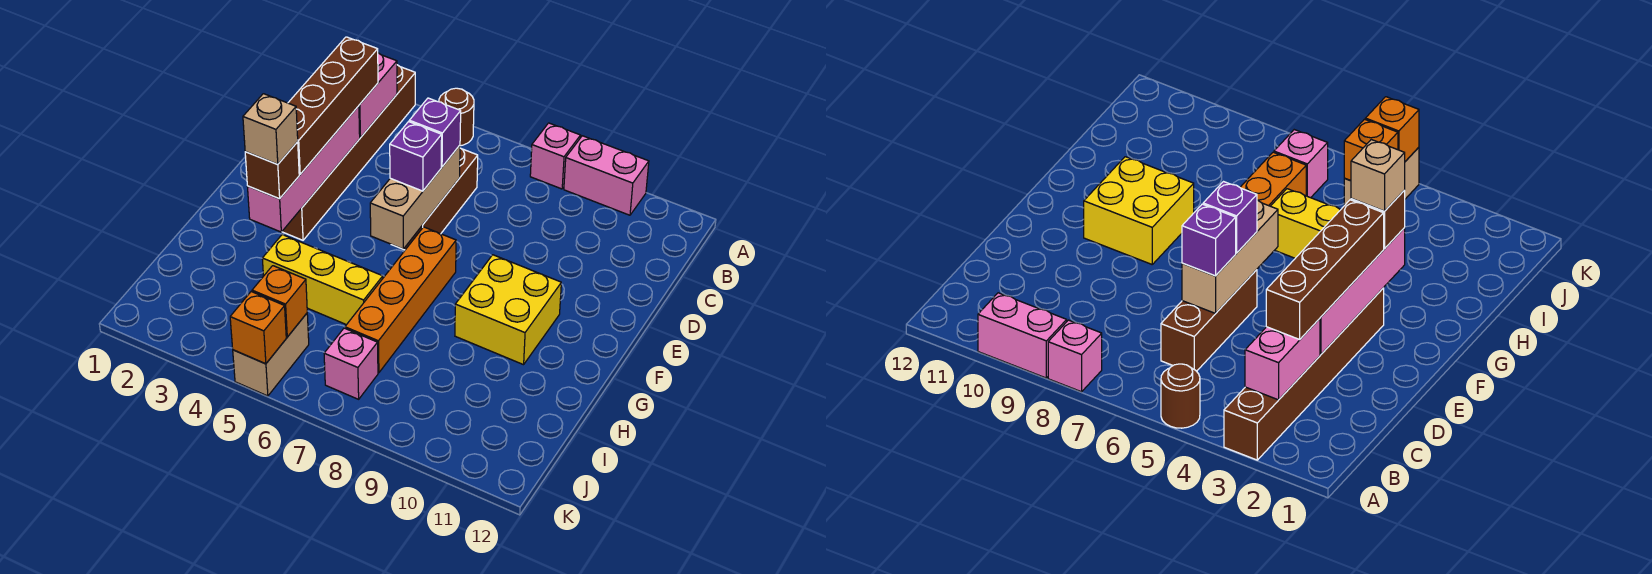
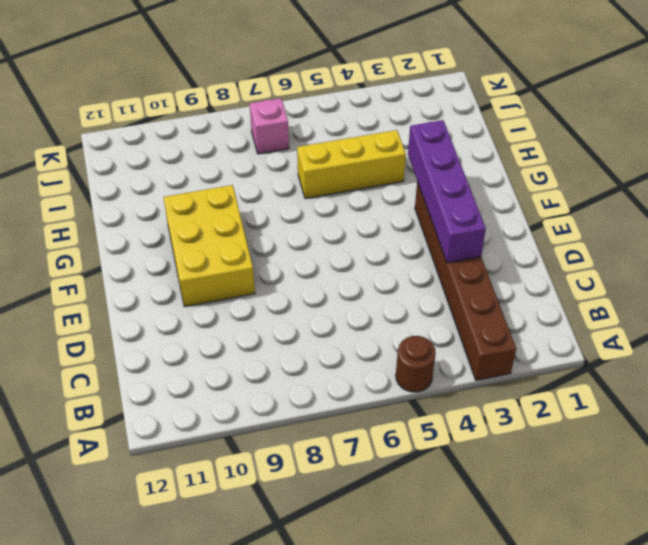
purple 1x4 brick [408,120,486,263] -> pink 1x4 brick [247,106,360,232]
yellow 2x3 brick [164,185,255,307] -> yellow 2x2 brick [455,255,561,365]
none -> pink 1x1 brick [530,123,581,189]
none -> pink 1x2 brick [564,136,649,215]
none -> brown 1x3 brick [403,148,478,250]

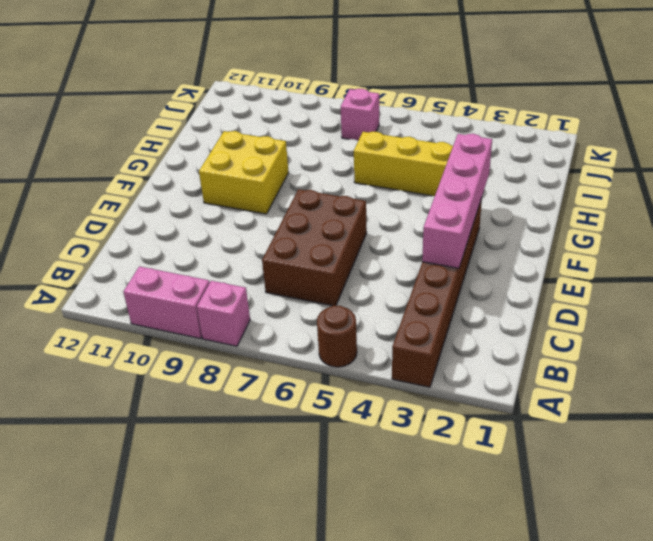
brown 2x3 brick [262,189,367,306] -> brown 1x3 brick [403,148,478,250]
none -> orange 1x4 brick [345,227,456,373]
none -> tan 1x2 brick [233,313,309,396]
none -> pink 1x2 brick [359,53,397,138]

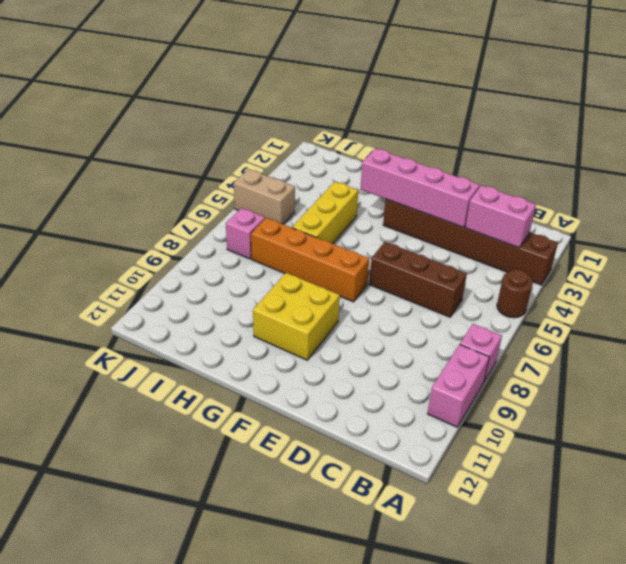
none -> tan 1x3 brick [370,145,460,249]
none -> orange 1x1 brick [252,266,307,337]
none -> orange 1x1 brick [230,292,286,364]

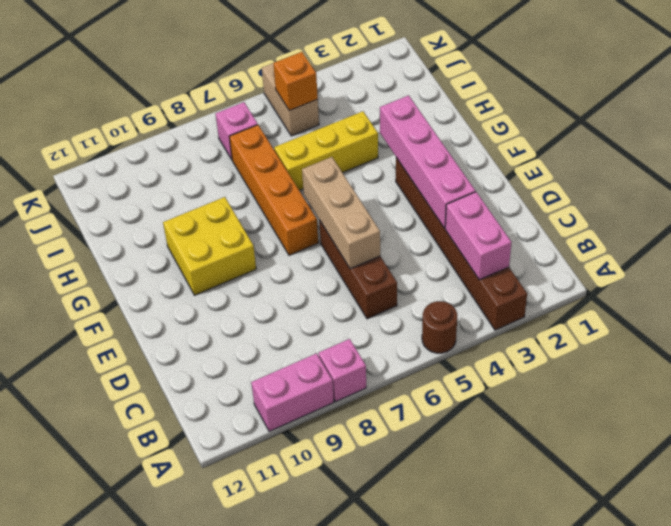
none -> orange 1x1 brick [230,292,286,364]
none -> brown 1x4 brick [288,37,378,174]
none -> purple 1x1 brick [409,98,461,167]

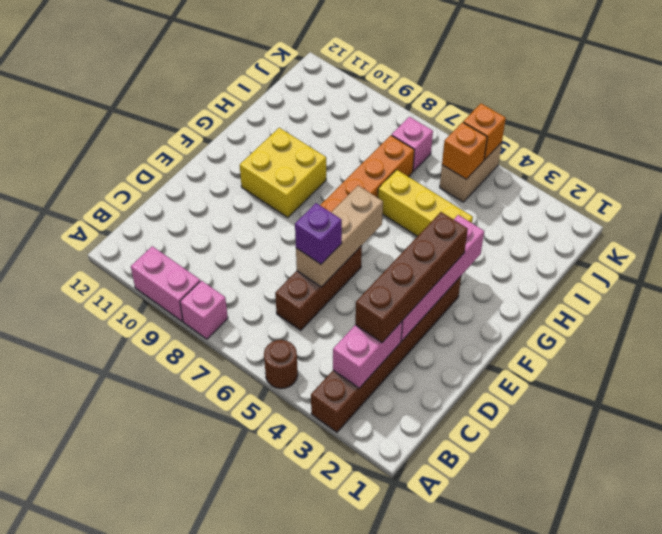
none -> purple 1x1 brick [390,122,442,191]
none -> brown 1x1 brick [245,142,299,199]
none -> tan 1x1 brick [243,94,298,164]

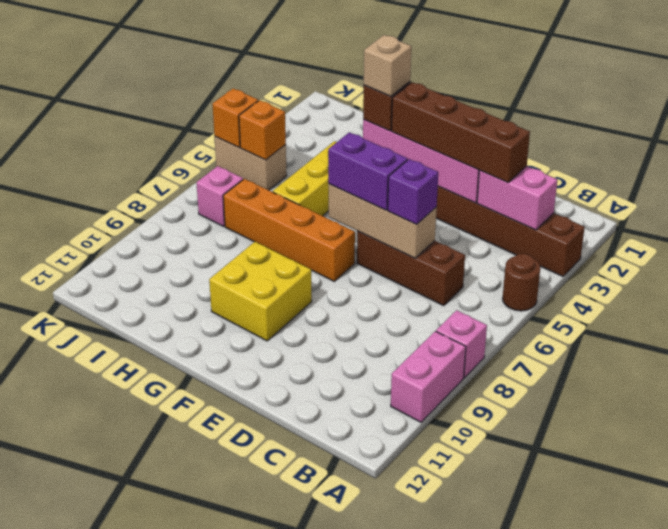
purple 1x2 brick [328,132,408,210] -> purple 1x1 brick [390,122,442,191]

